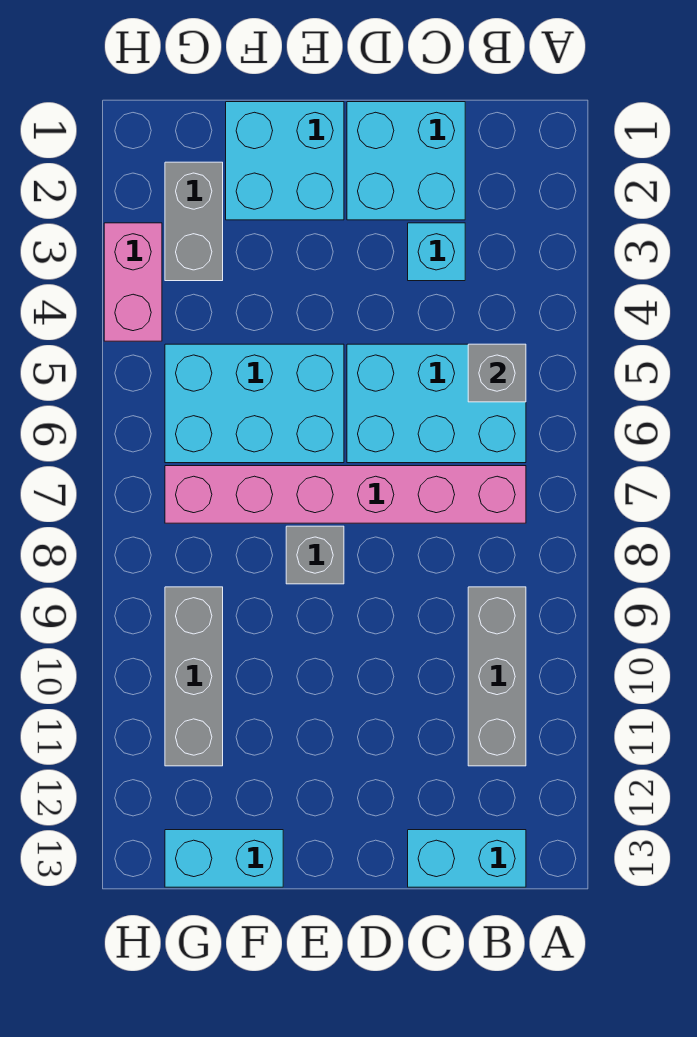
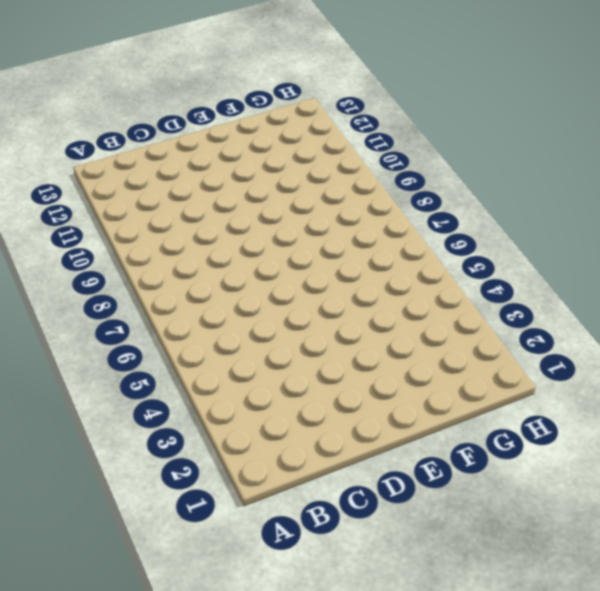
none -> cyan 2x3 brick [347,344,526,463]
none -> pink 1x6 brick [165,466,526,523]
none -> grey 1x3 brick [468,587,526,766]

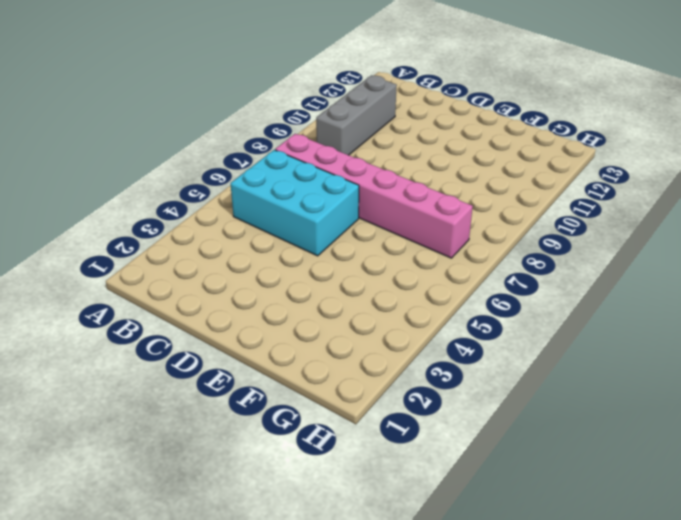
none -> cyan 1x2 brick [408,830,526,887]
none -> cyan 2x2 brick [347,102,465,220]
none -> cyan 1x1 brick [408,223,465,281]

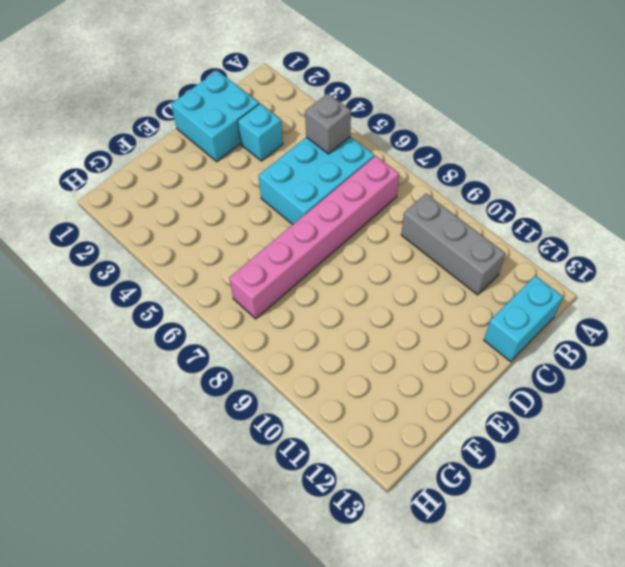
none -> cyan 2x2 brick [226,102,344,220]
none -> cyan 2x3 brick [165,344,344,463]
none -> grey 1x1 brick [286,526,344,584]

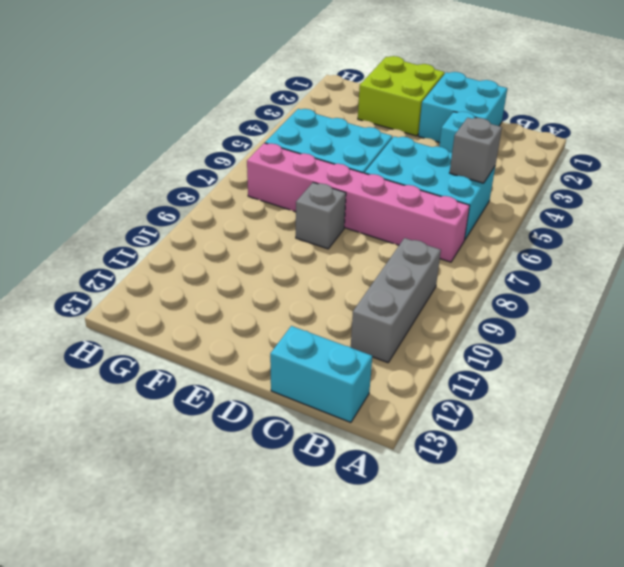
lime 2x2 brick [358,56,445,136] -> cyan 2x2 brick [226,102,344,220]
none -> cyan 1x2 brick [165,830,283,887]
none -> grey 1x2 brick [165,162,223,281]
none -> grey 1x3 brick [165,587,223,766]

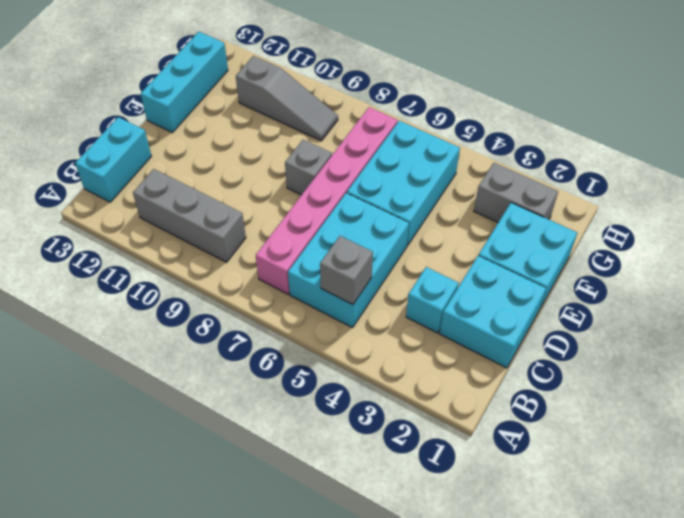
cyan 1x3 brick [141,32,228,133] -> cyan 1x2 brick [165,830,283,887]
grey 1x3 slope [236,56,338,141] -> grey 1x3 brick [165,587,223,766]
none -> pink 1x2 brick [104,223,162,341]

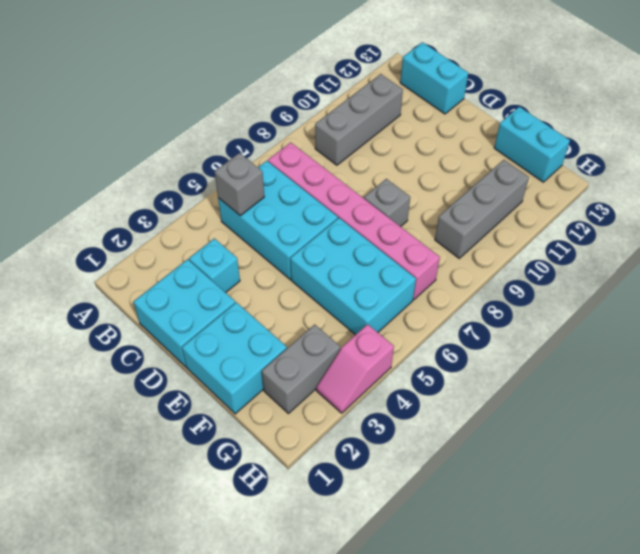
pink 1x2 slope [316,324,394,413] -> pink 1x2 brick [104,223,162,341]

